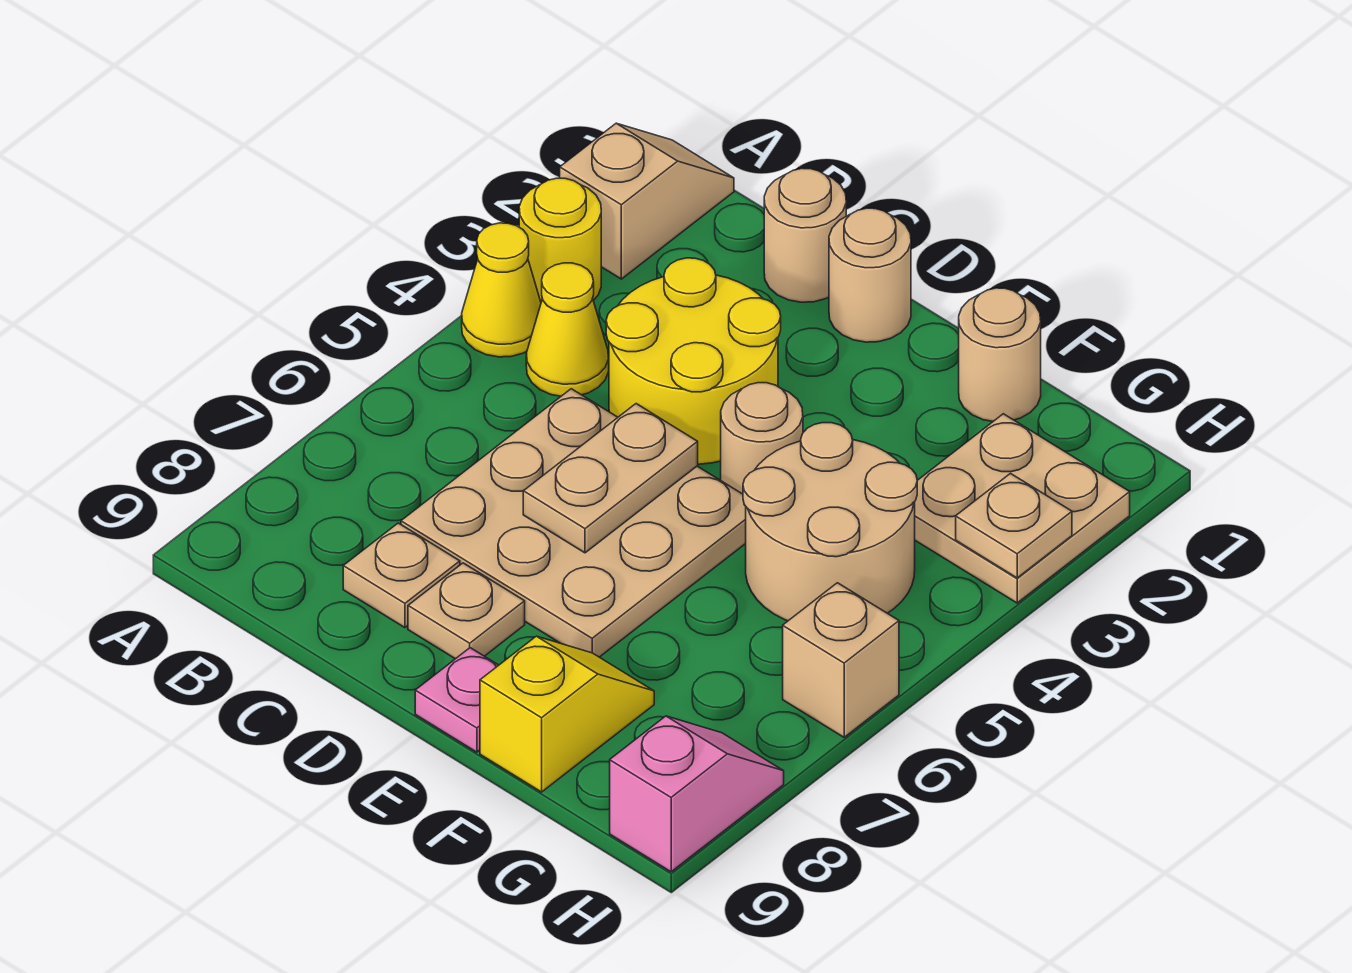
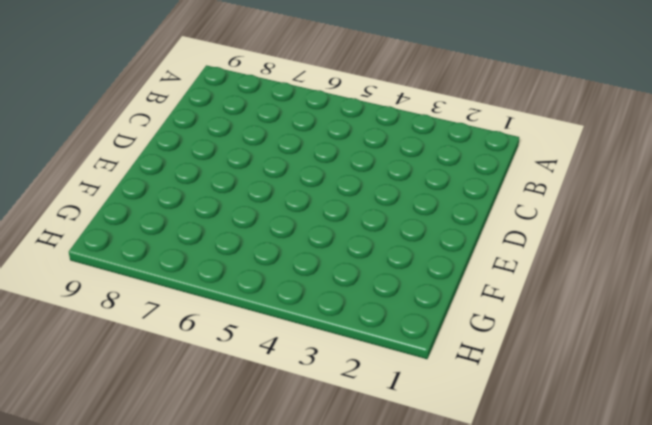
none -> tan 1x2 slope [560,123,734,279]
none -> yellow 1x1 round brick [519,178,601,302]
none -> yellow 1x1 cone [462,223,541,357]

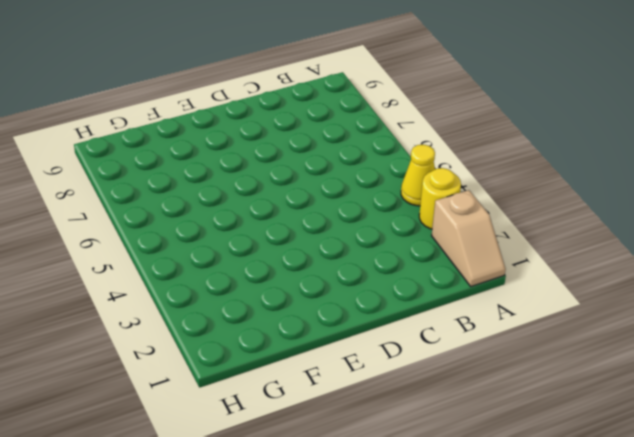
none -> yellow 1x1 cone [526,263,609,396]
none -> tan 1x1 round brick [764,168,846,302]
none -> yellow 2x2 round brick [606,258,781,464]

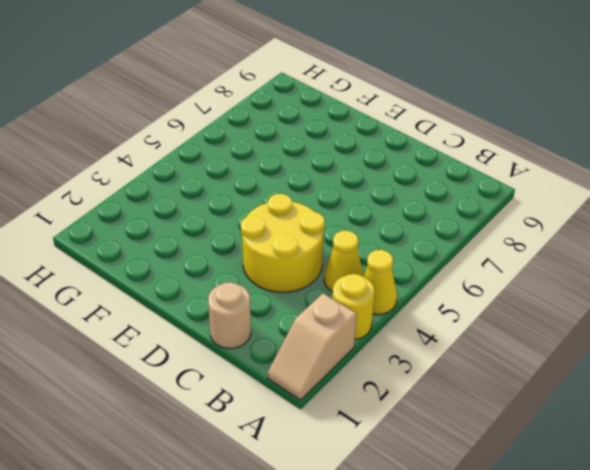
none -> tan 3x3 plate [401,389,746,657]
none -> tan 1x1 plate [343,523,460,628]
none -> tan 1x1 round brick [829,208,911,342]

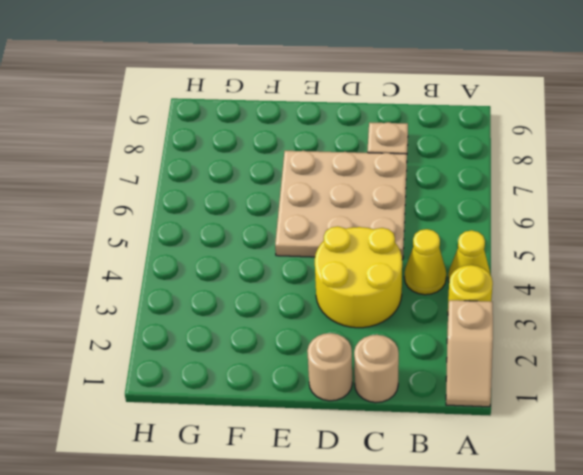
none -> tan 1x1 plate [408,563,525,659]
none -> tan 1x1 round brick [721,383,803,494]
none -> pink 1x1 plate [415,648,499,752]

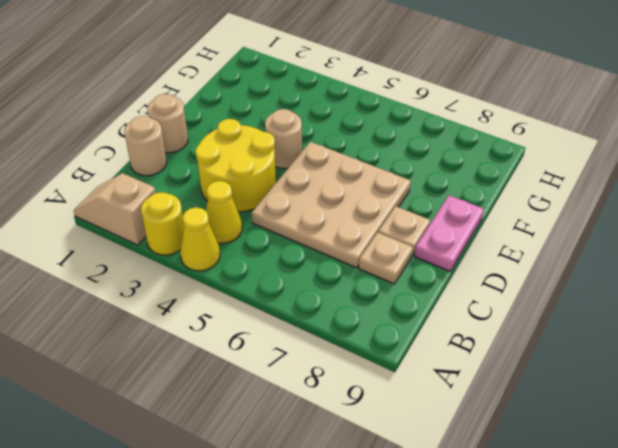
pink 1x2 plate [414,195,484,272] -> pink 1x1 plate [415,648,499,752]
none -> tan 1x1 round brick [959,288,1041,421]
none -> tan 2x2 round brick [743,423,917,621]
none -> yellow 1x2 slope [480,636,654,792]

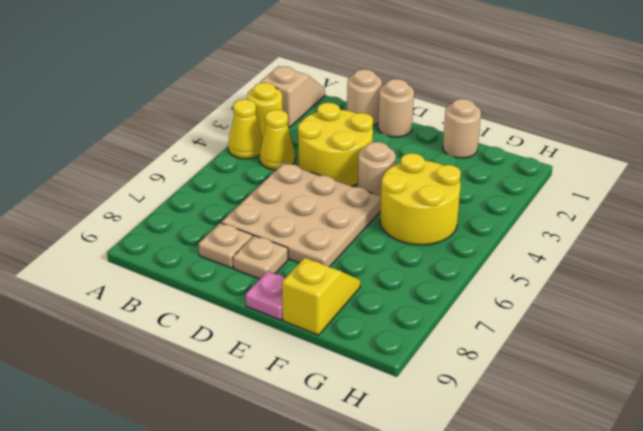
yellow 2x2 round brick [380,153,461,245] -> tan 2x2 round brick [743,423,917,621]
none -> tan 2x2 plate [915,414,1130,603]
none -> tan 1x1 brick [783,583,899,737]
none -> pink 1x2 slope [610,716,784,872]

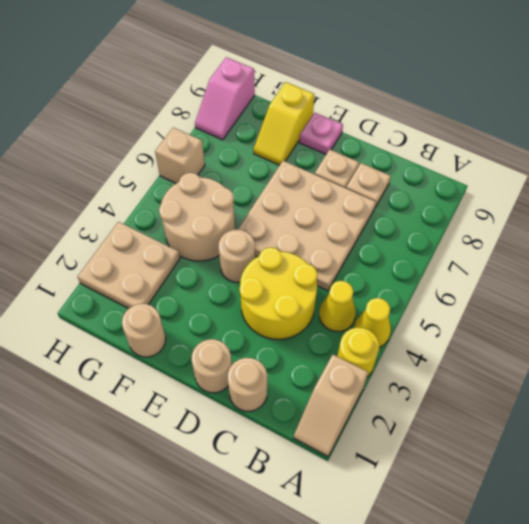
none -> tan 1x2 plate [523,404,698,553]
none -> tan 1x1 plate [956,474,1072,578]

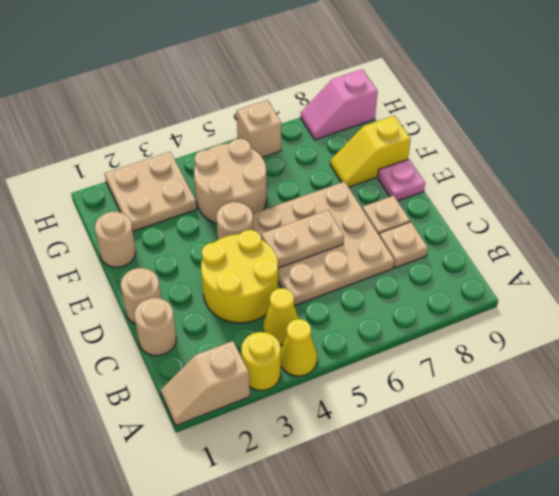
none -> tan 1x1 plate [956,474,1072,578]

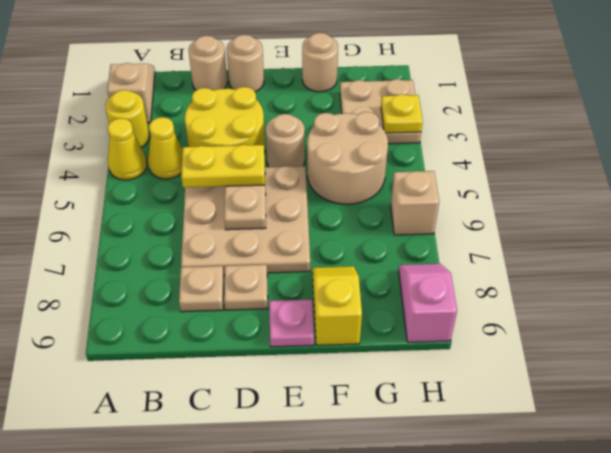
yellow 1x2 plate [181,145,265,187] -> none
yellow 1x1 plate [381,94,423,133] -> tan 1x1 plate [956,474,1072,578]

